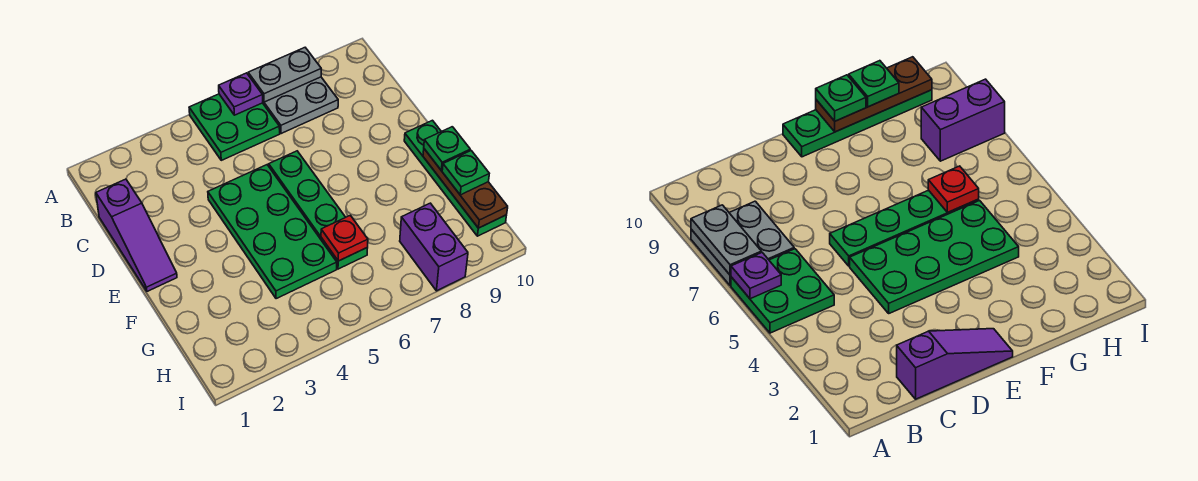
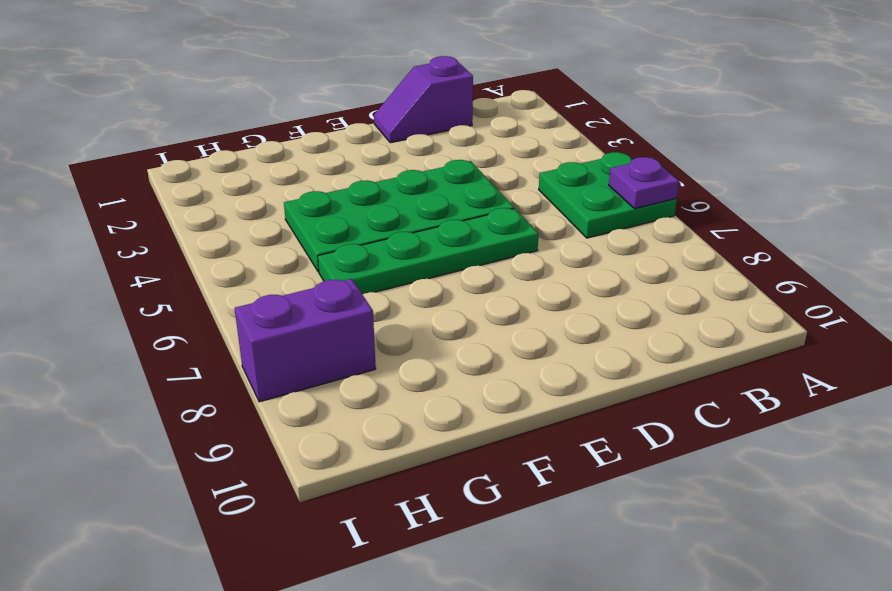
purple 1x2 slope [374,56,473,143] -> purple 1x3 slope [96,179,177,291]
none -> grey 2x2 plate [263,77,338,134]
none -> green 1x4 plate [404,120,507,236]
none -> grey 1x2 plate [248,48,321,102]

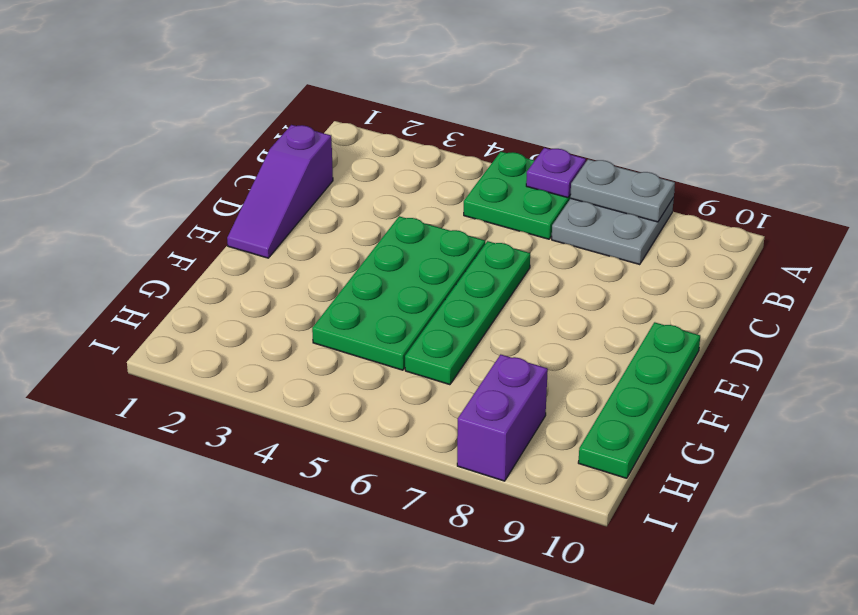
none -> brown 1x3 plate [423,149,508,228]
none -> red 1x1 plate [321,215,368,261]
none -> green 1x1 plate [424,127,470,170]

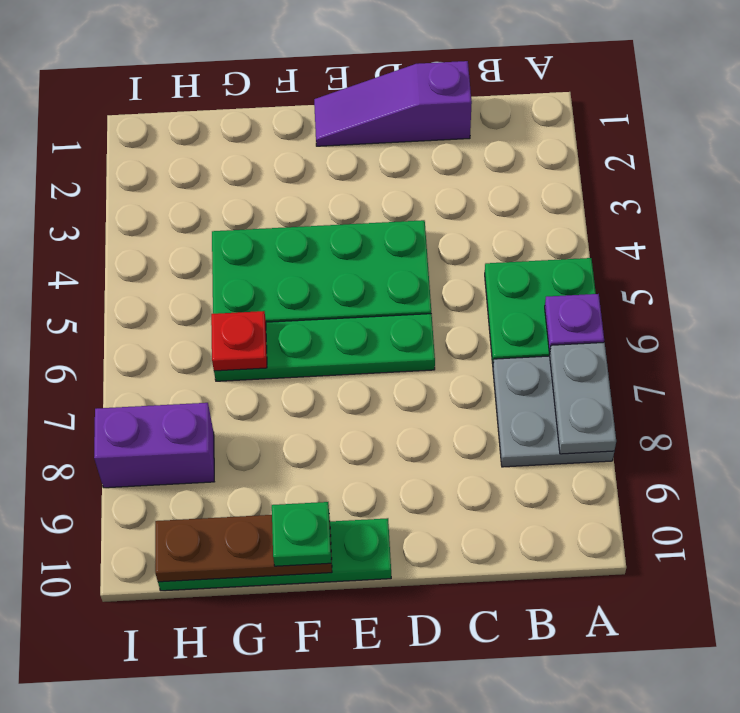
none -> green 1x1 plate [442,151,489,195]

